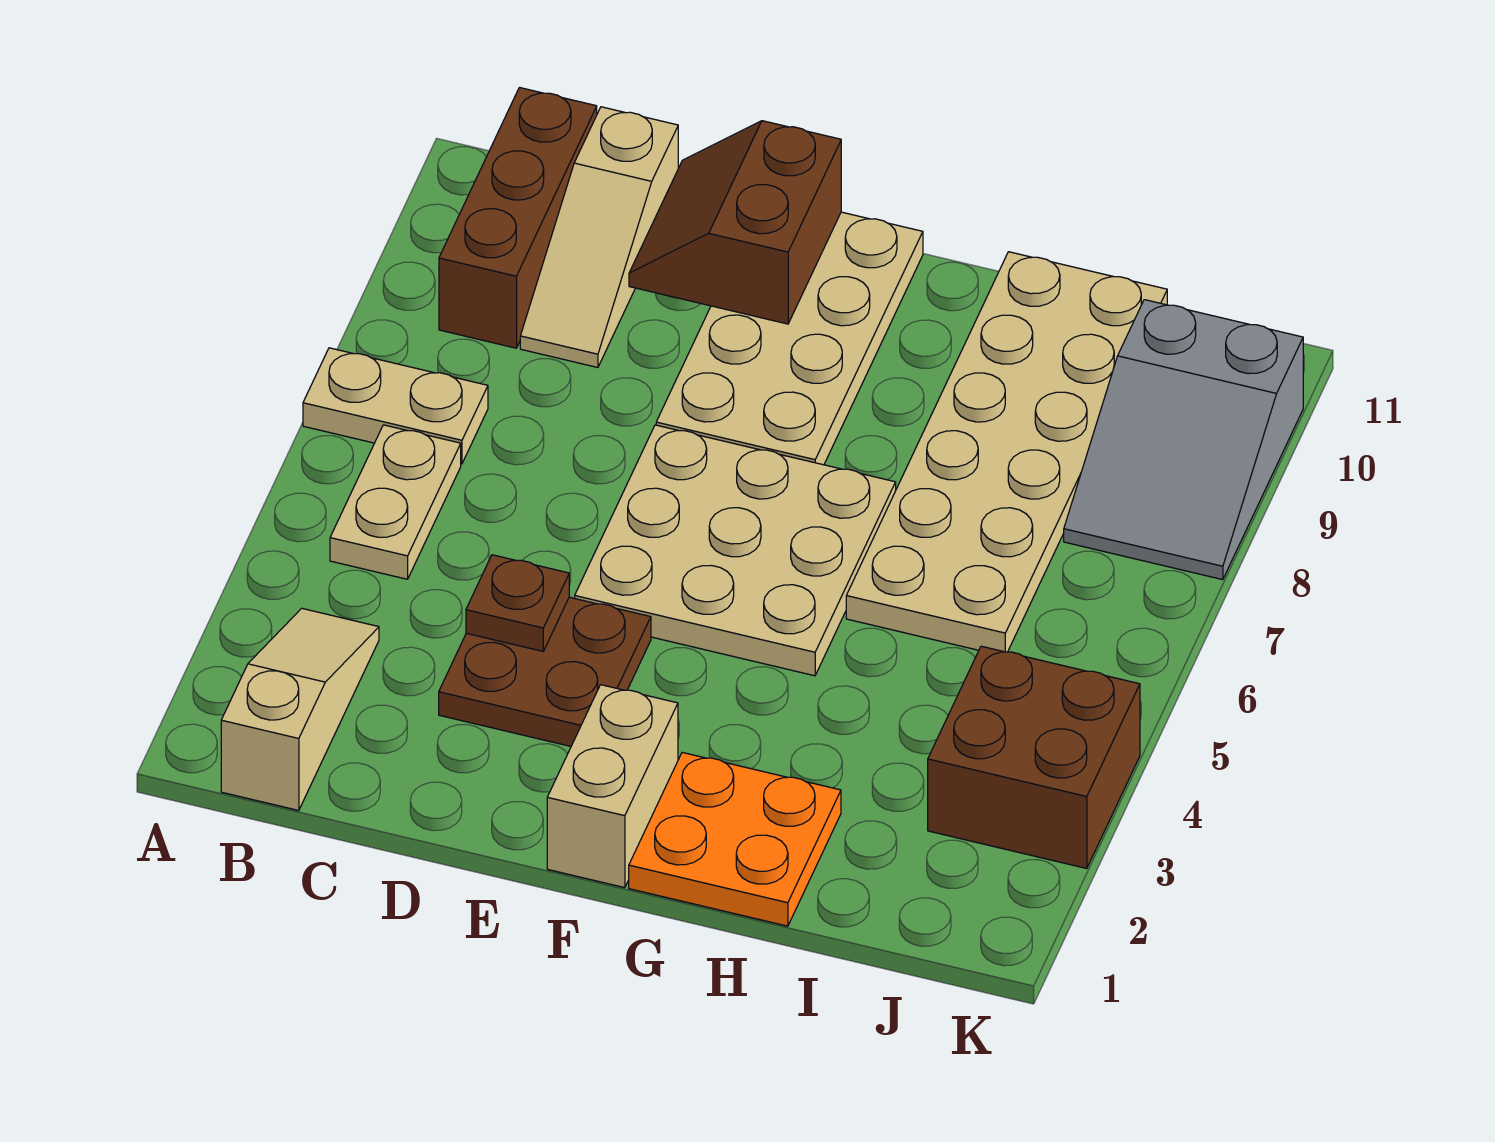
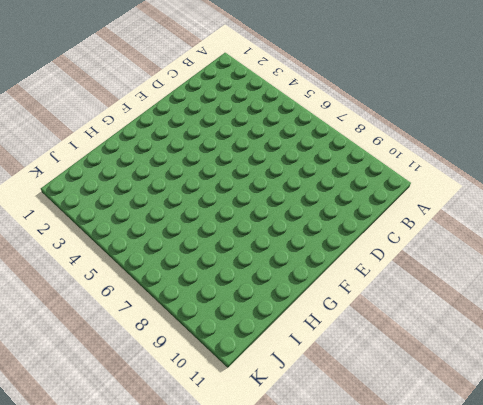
none -> tan 1x2 plate [303,348,488,464]
none -> tan 1x3 slope [221,608,379,811]
none -> tan 1x2 plate [330,425,461,579]

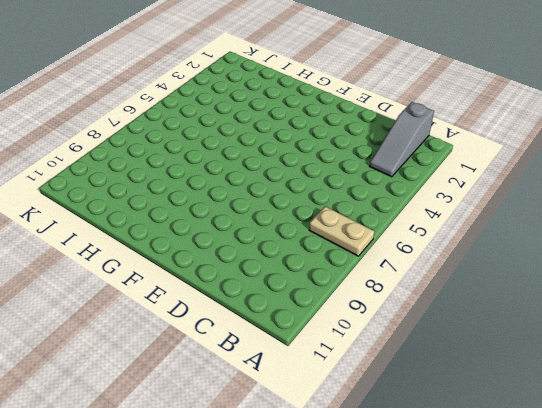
grey 1x3 slope [370,102,434,177] -> tan 1x3 slope [221,608,379,811]
none -> tan 1x2 plate [330,425,461,579]
none -> brown 1x3 brick [439,88,597,348]
none -> tan 1x3 slope [520,107,678,368]

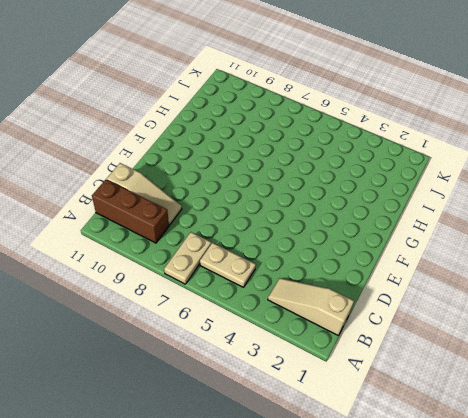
none -> brown 2x2 plate [439,597,651,746]
none -> tan 3x3 plate [575,425,896,676]
none -> tan 2x4 plate [656,212,923,465]

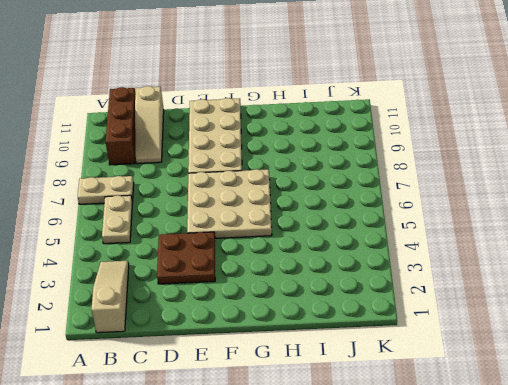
none -> tan 1x2 brick [547,685,678,888]
none -> orange 2x2 plate [629,752,841,926]
none -> tan 2x6 plate [846,252,1167,652]

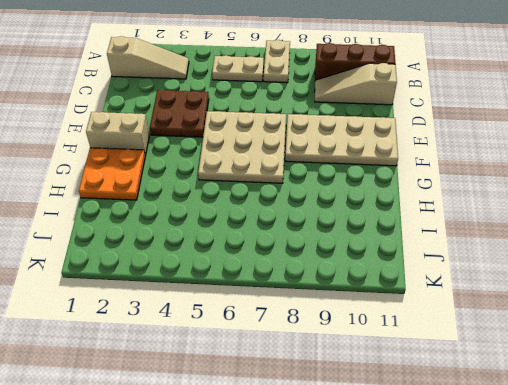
none -> tan 2x6 plate [846,252,1167,652]
none -> brown 2x2 brick [928,646,1140,869]
none -> grey 2x3 slope [1064,300,1303,580]

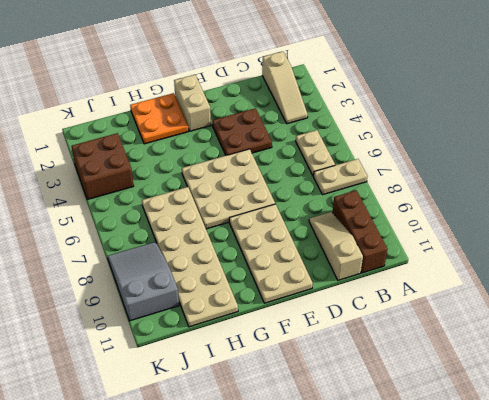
none -> brown 1x1 plate [466,555,569,651]
none -> brown 2x2 slope [629,121,841,324]

